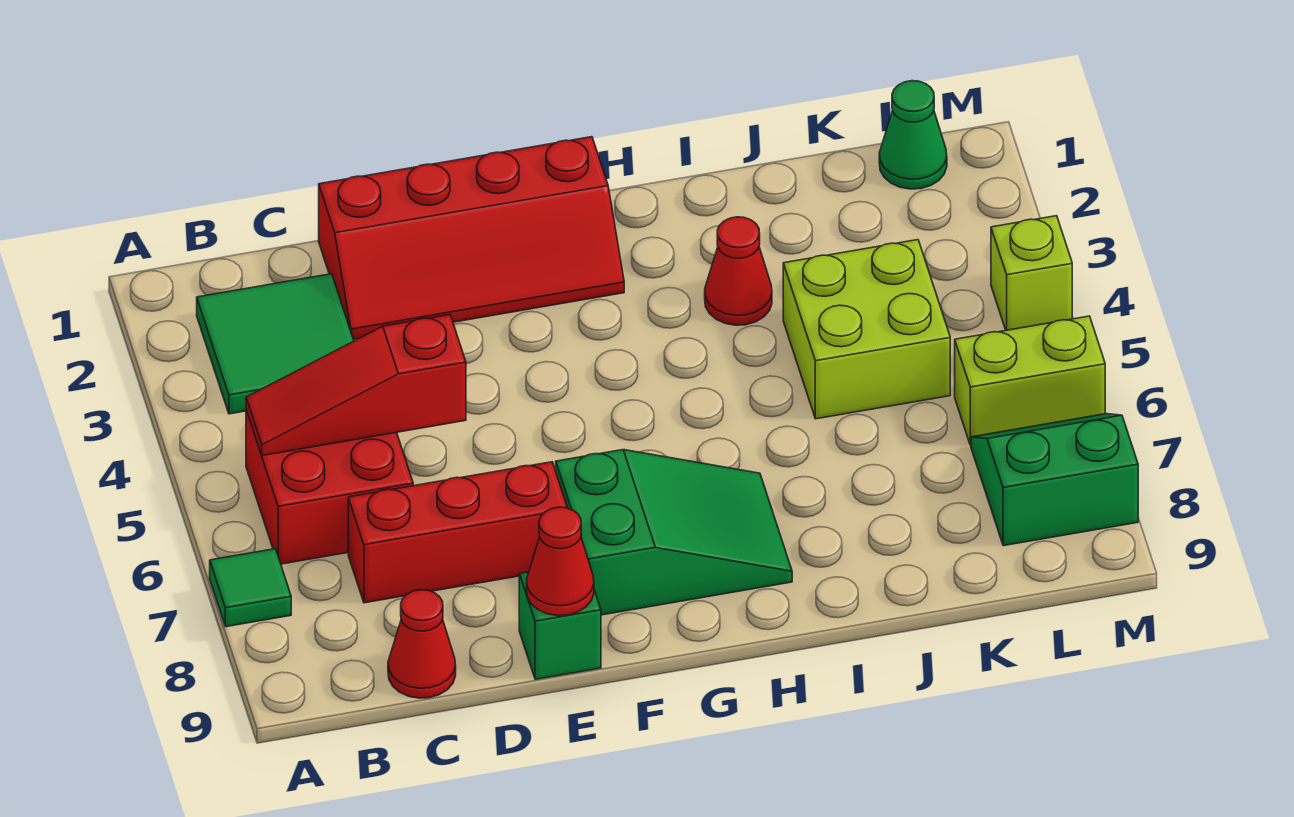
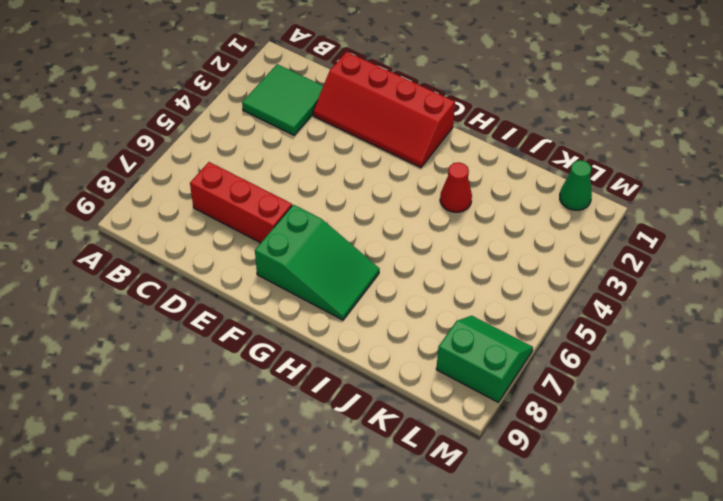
none -> green 1x1 tile [210,549,291,627]
none -> red 2x2 brick [246,409,413,564]
none -> red 1x1 cone [388,590,456,698]

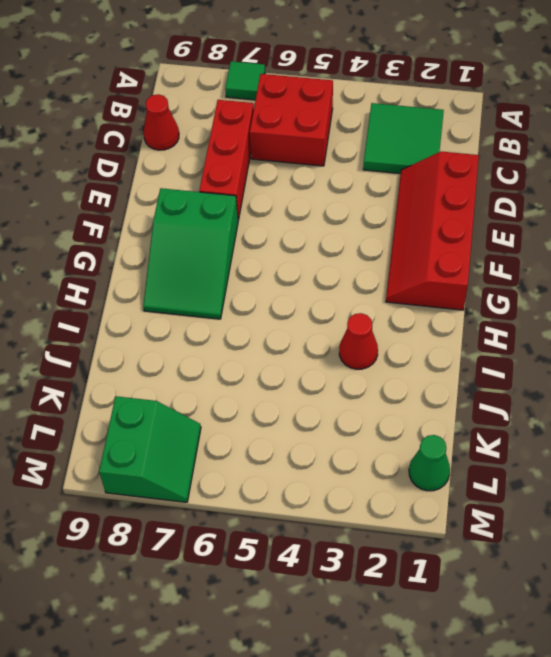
none -> green 1x1 brick [519,572,601,679]
none -> lime 2x2 brick [783,240,950,419]
none -> lime 1x2 brick [955,316,1105,445]

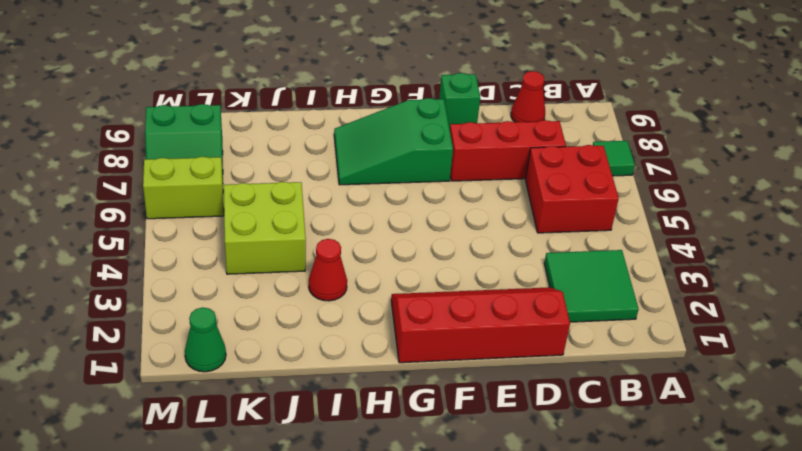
none -> lime 1x1 brick [991,216,1072,330]
none -> red 1x3 slope [246,315,466,456]
none -> red 1x1 cone [527,507,594,616]

